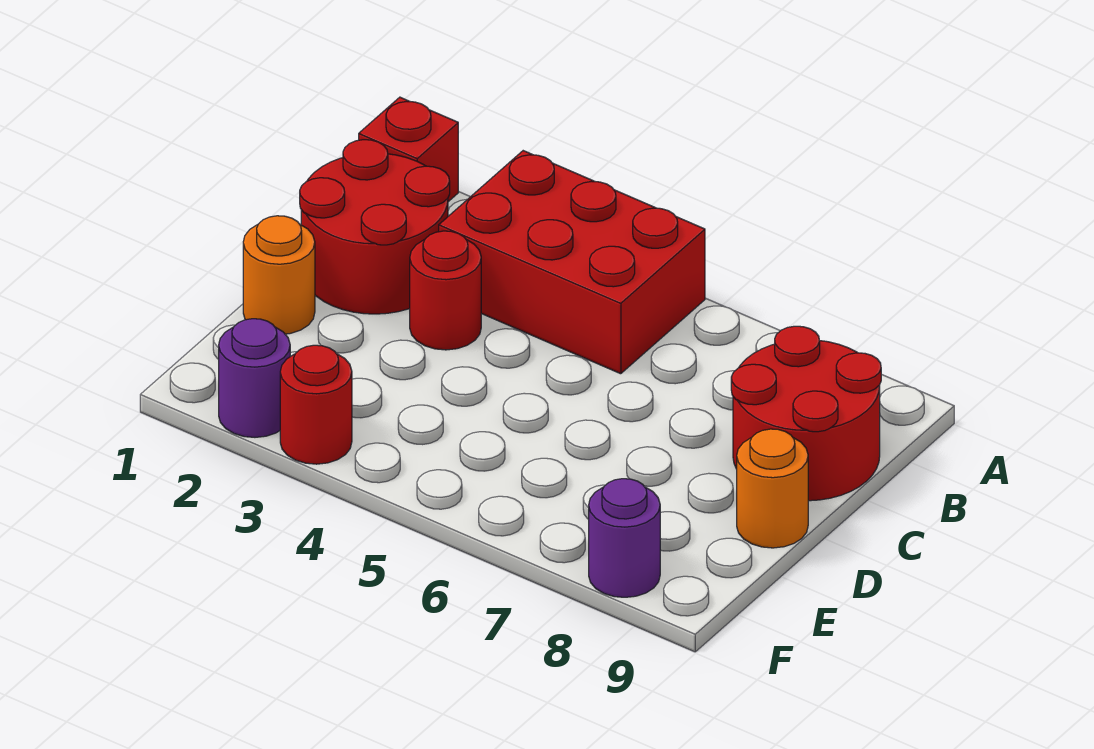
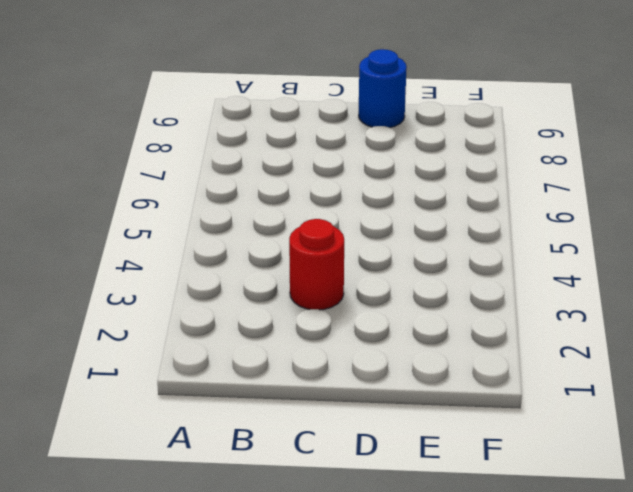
blue 1x1 round brick [359,49,407,128] -> orange 1x1 round brick [737,429,808,548]
none -> red 1x1 brick [359,97,458,202]
none -> red 2x3 brick [439,151,705,374]

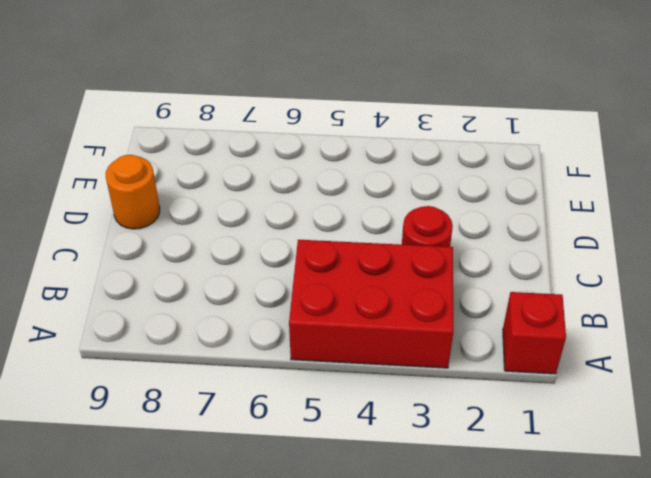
none -> red 2x2 round brick [300,140,450,314]
none -> red 2x2 round brick [731,326,881,501]

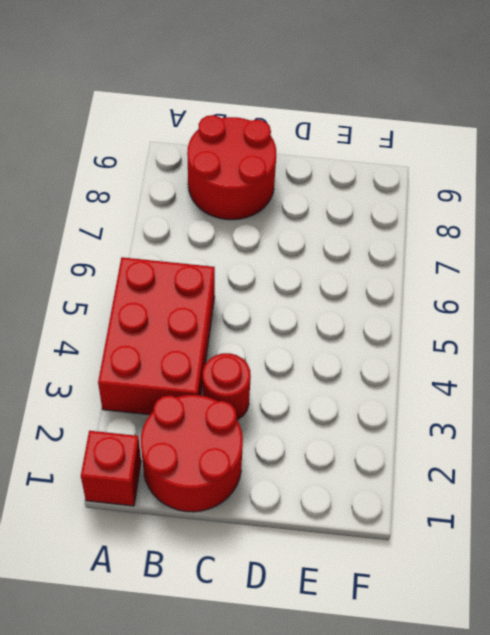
none -> orange 1x1 round brick [243,216,315,334]
none -> orange 1x1 round brick [737,429,808,548]

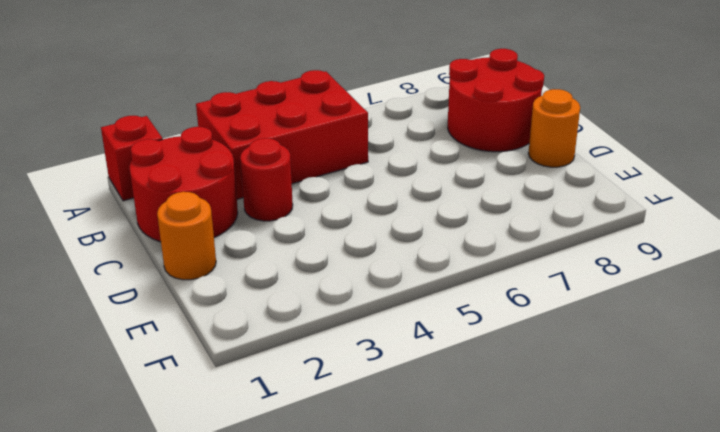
none -> purple 1x1 round brick [219,319,290,437]
none -> red 1x1 round brick [280,345,352,464]

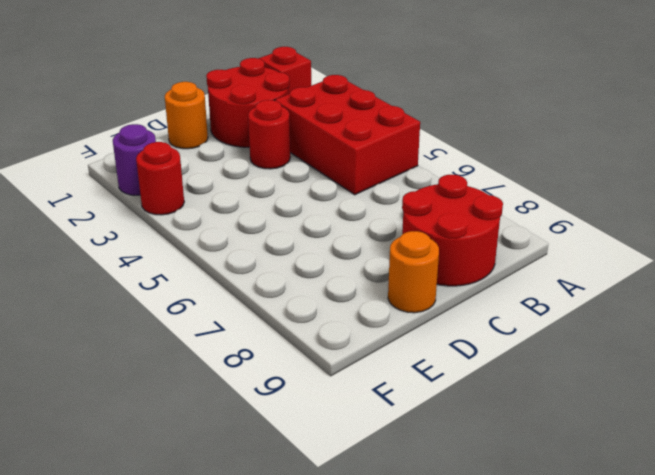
none -> purple 1x1 round brick [589,479,660,597]

